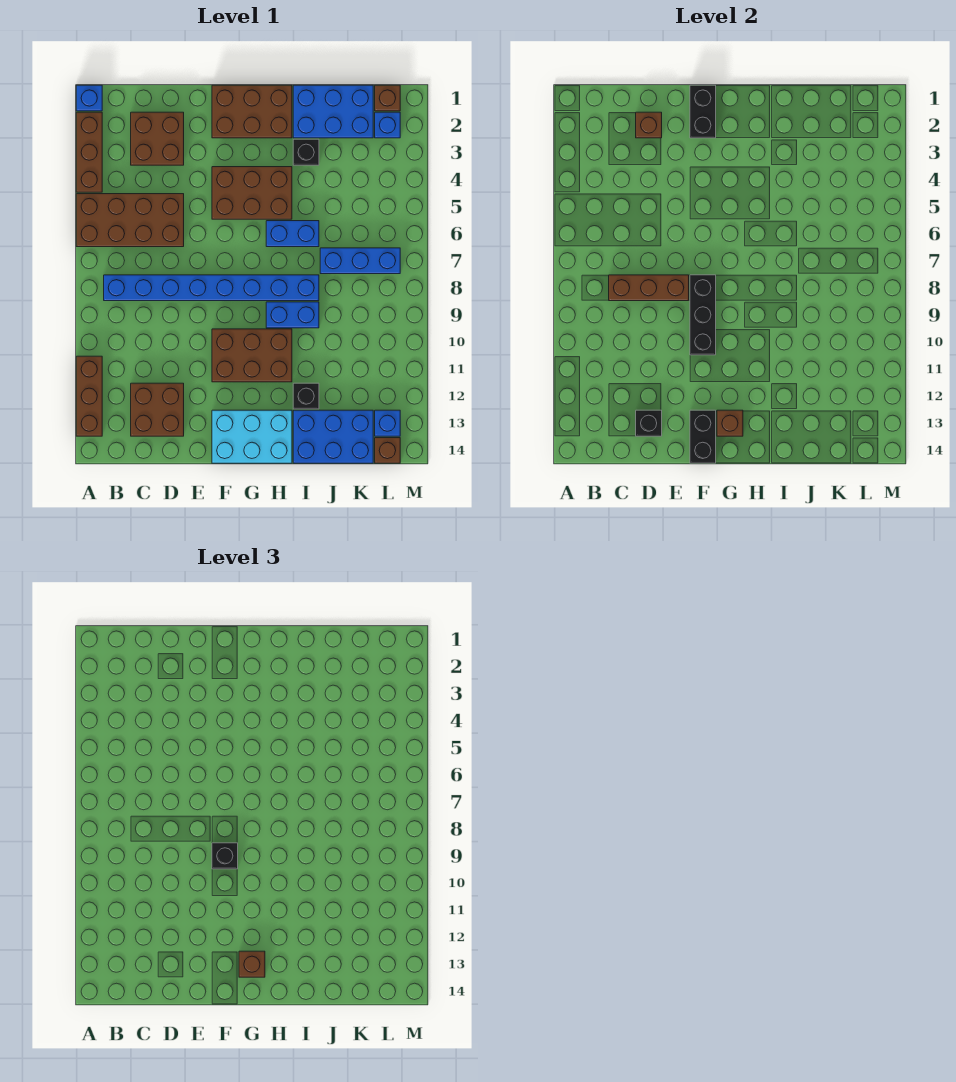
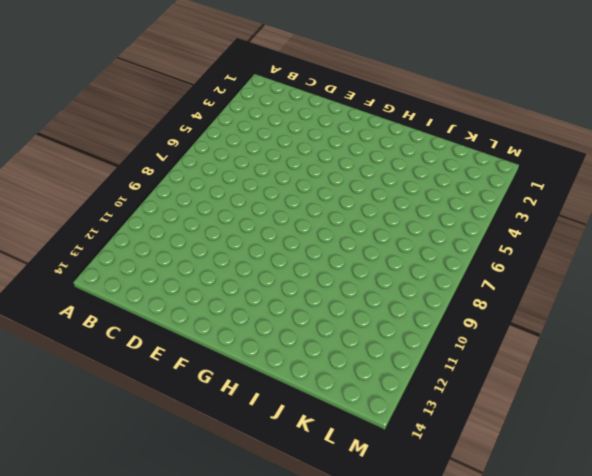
none -> blue 1x1 brick [76,85,102,111]
none -> brown 1x3 brick [76,112,102,192]
none -> brown 2x4 brick [76,194,184,247]
none -> brown 1x3 brick [76,356,102,436]

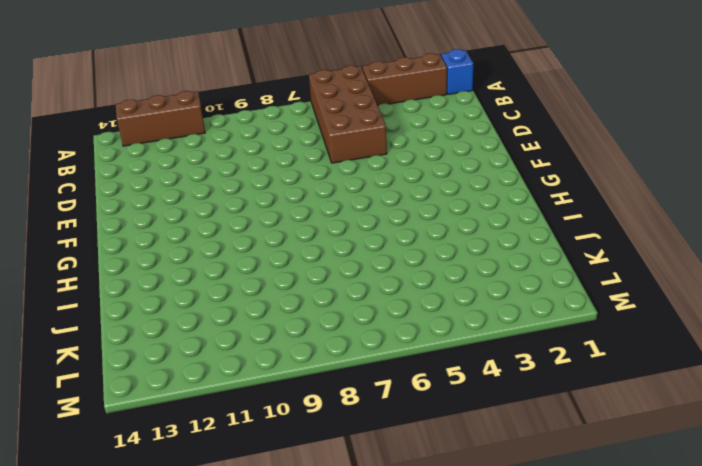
none -> blue 1x8 brick [104,275,319,301]
none -> brown 2x2 brick [131,112,184,165]
none -> brown 2x2 brick [131,383,184,436]
none -> brown 2x3 brick [212,85,292,138]

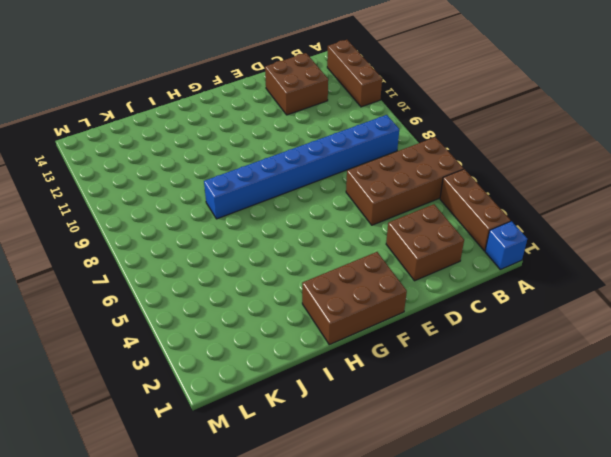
none -> brown 2x3 brick [212,167,292,219]
none -> brown 2x3 brick [212,329,292,382]
none -> cyan 2x3 brick [212,410,292,463]
none -> blue 1x2 brick [266,221,319,247]

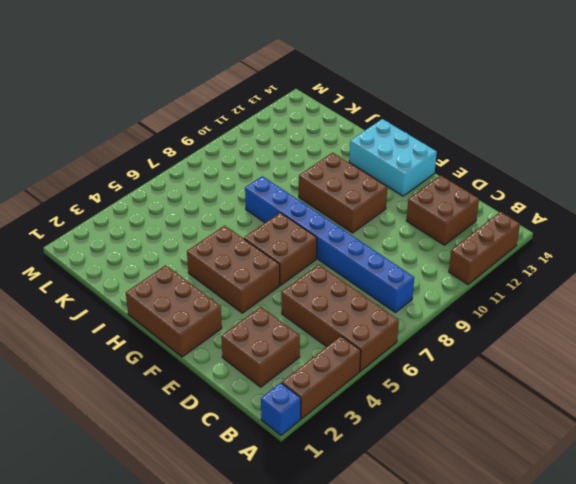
brown 2x2 brick [244,213,317,285] -> none
none -> blue 1x2 brick [266,221,319,247]
none -> blue 1x2 brick [266,302,319,328]
none -> blue 2x3 brick [293,85,373,138]
none -> black 1x1 brick [293,139,319,165]

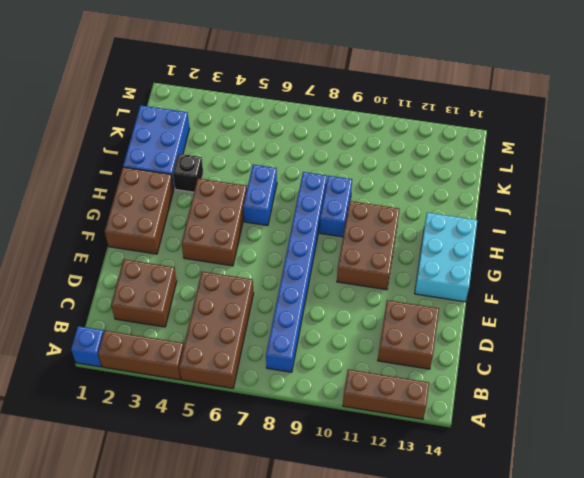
none -> black 1x1 brick [293,383,319,409]
none -> blue 2x3 brick [293,410,373,463]
none -> blue 1x3 brick [320,248,400,274]
none -> brown 1x1 brick [375,85,400,111]

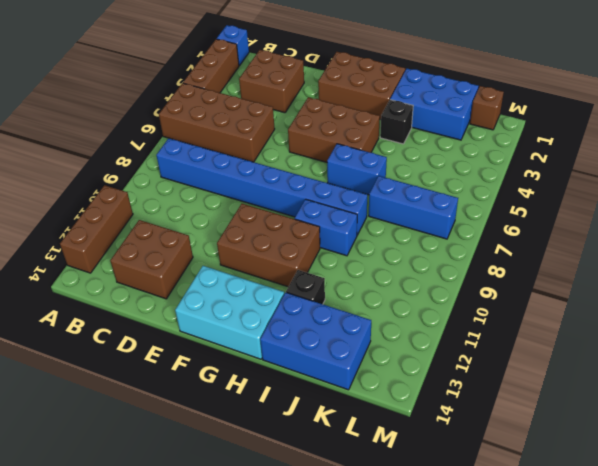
none -> blue 1x1 brick [375,112,400,138]
none -> blue 1x1 brick [375,410,400,436]
none -> brown 1x1 brick [375,438,400,463]
none -> brown 1x3 brick [609,275,689,301]

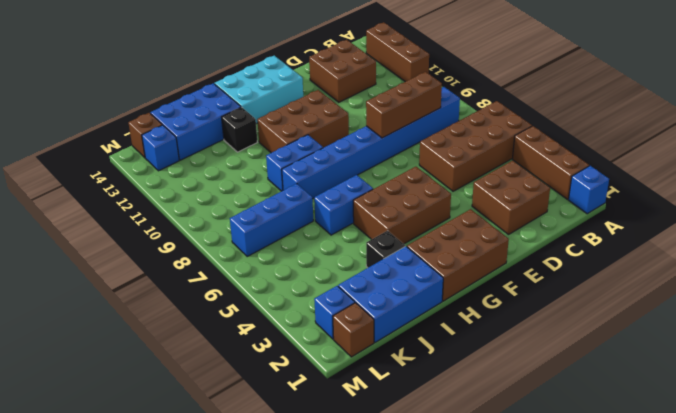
none -> brown 1x1 brick [636,112,662,138]
none -> black 1x1 brick [636,410,662,436]
none -> black 1x2 brick [690,85,716,138]
none -> black 1x3 brick [690,275,716,355]

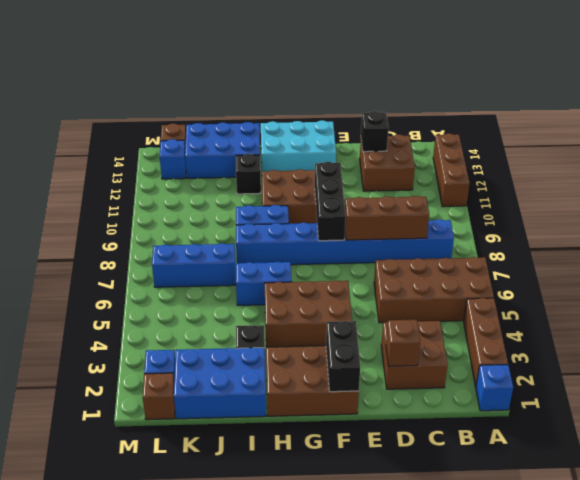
none -> black 1x2 brick [690,410,716,463]
none -> brown 1x1 brick [717,410,743,436]
none -> black 1x1 brick [212,843,238,869]
none -> brown 1x1 brick [239,951,265,977]

